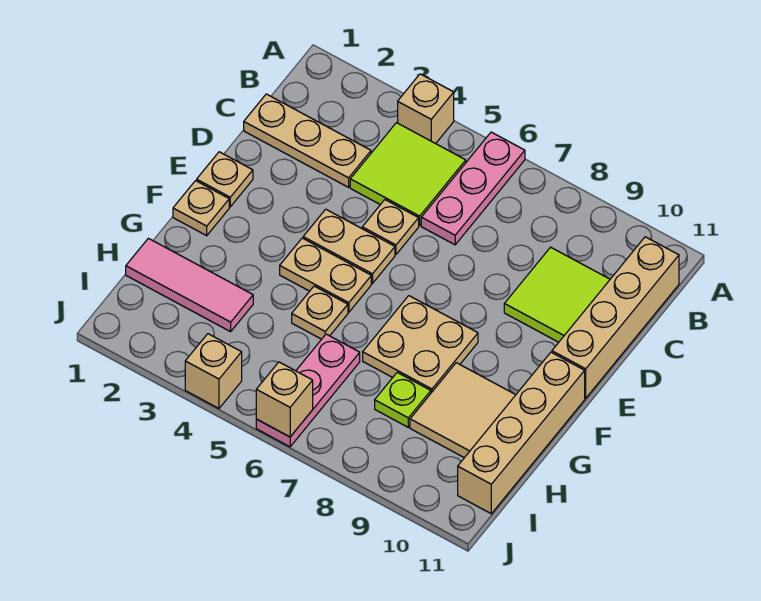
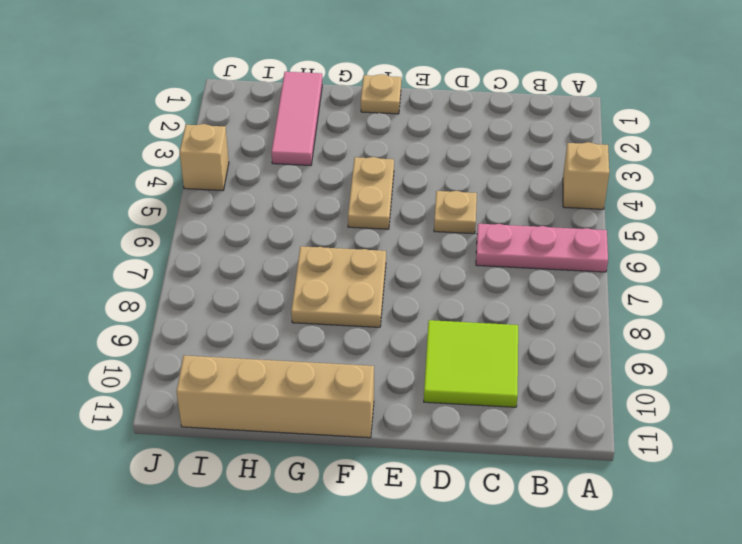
none -> lime 2x2 tile [350,123,466,226]
none -> tan 1x4 brick [552,237,679,398]
none -> tan 1x3 plate [244,94,371,187]

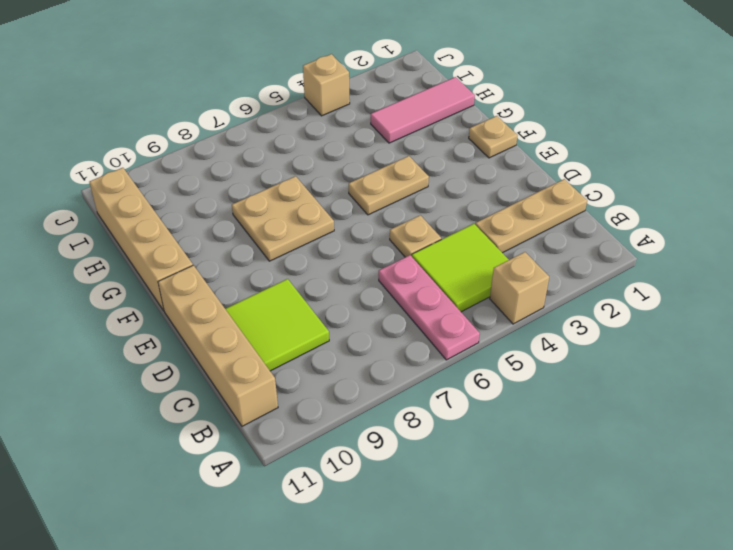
none -> tan 1x1 plate [197,152,253,207]
none -> tan 1x2 plate [303,209,395,283]
none -> tan 1x1 plate [292,286,348,339]

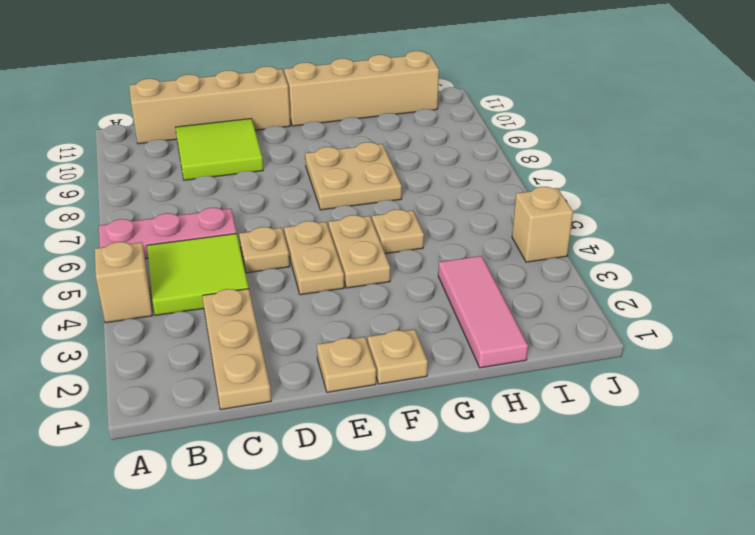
none -> tan 2x2 tile [410,363,515,458]
none -> pink 1x3 plate [256,334,360,447]
none -> lime 1x1 plate [375,373,431,427]

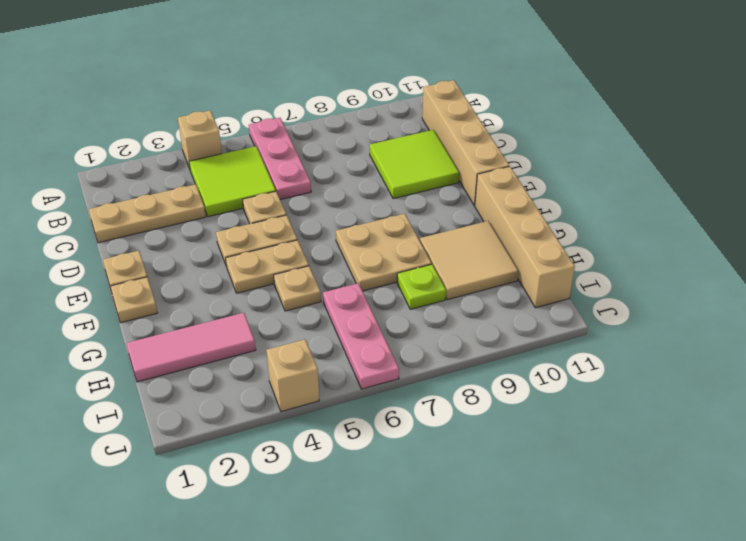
none -> tan 1x1 brick [256,362,313,437]

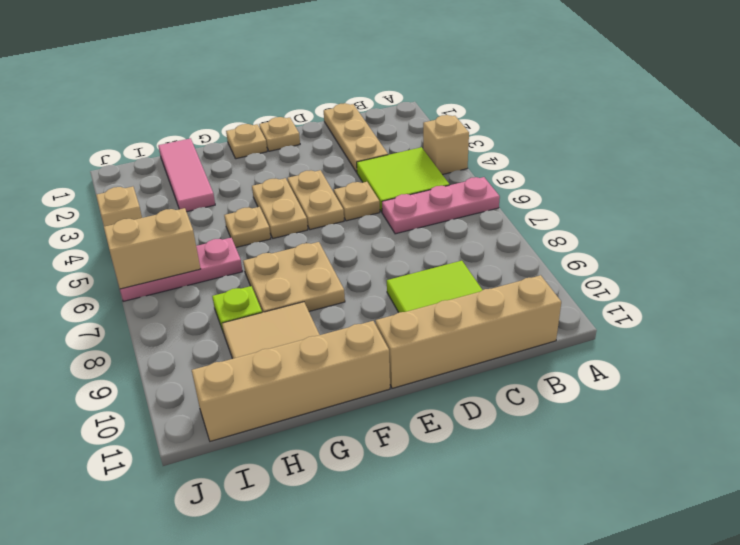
tan 1x2 brick [104,208,200,289] -> tan 1x1 brick [256,362,313,437]

